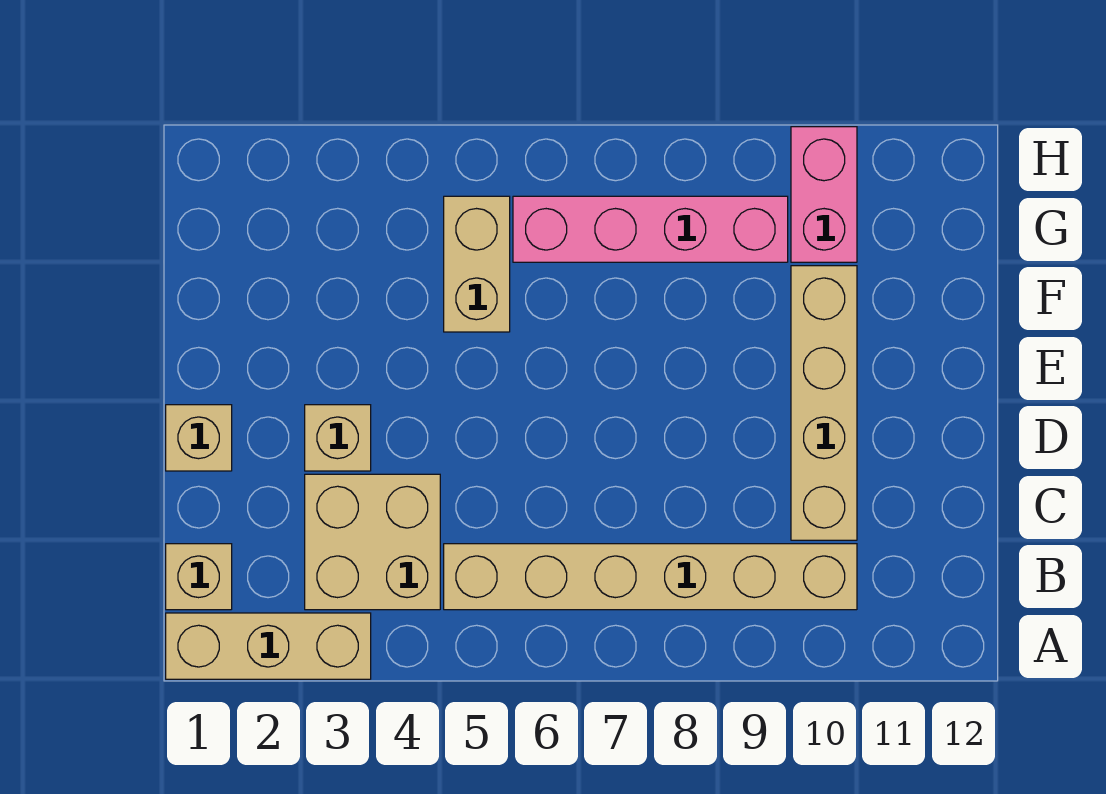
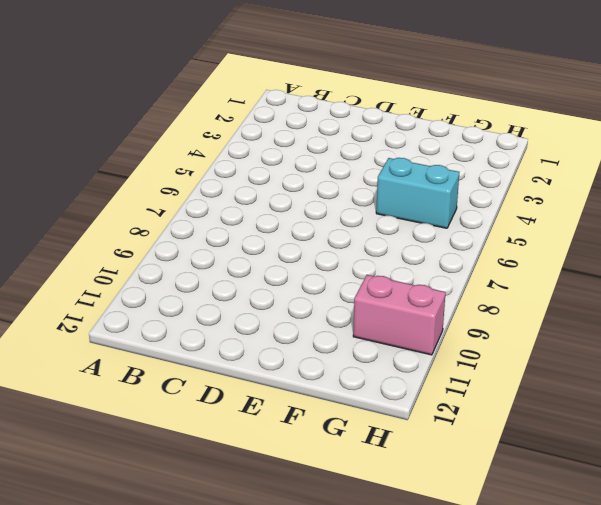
cyan 1x2 brick [376,158,459,228] -> tan 1x2 brick [444,196,510,332]
none -> tan 1x3 brick [166,613,371,679]
none -> tan 1x1 brick [166,544,232,610]

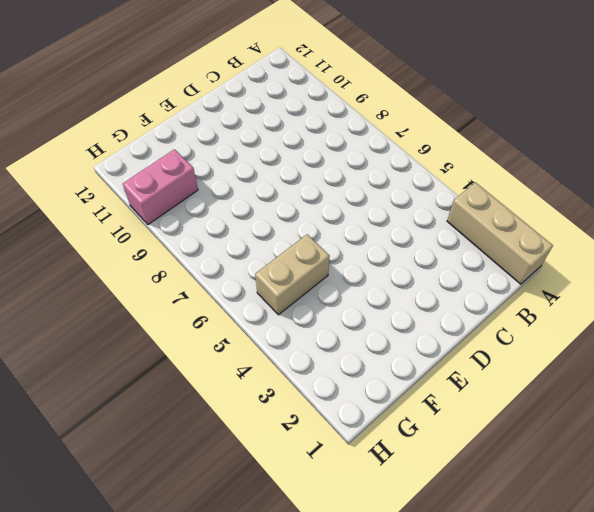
none -> tan 1x1 brick [166,544,232,610]
none -> tan 2x2 brick [305,474,440,610]

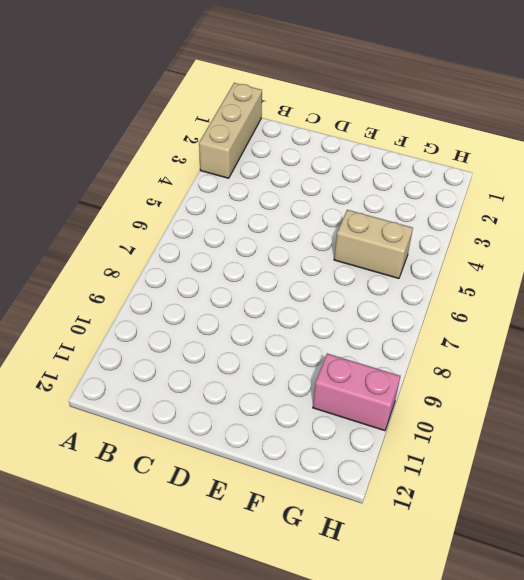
none -> tan 1x1 brick [166,544,232,610]
none -> tan 2x2 brick [305,474,440,610]

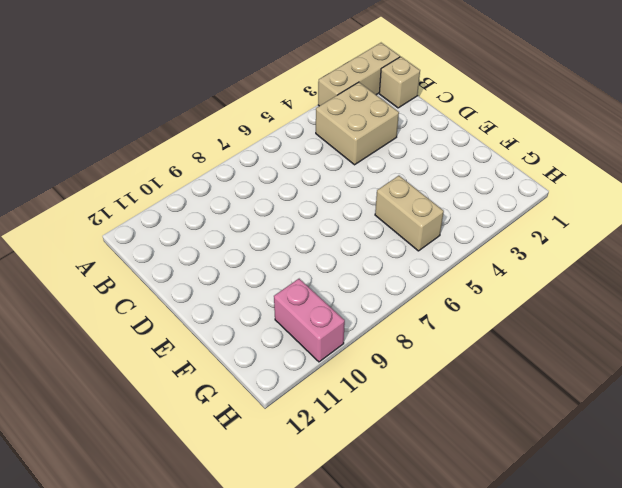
none -> tan 1x6 brick [444,544,857,610]
none -> tan 1x4 brick [791,266,857,540]

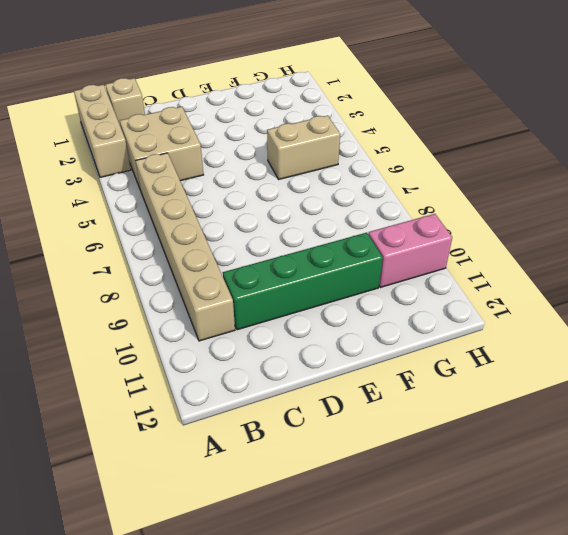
green 1x4 brick [223,233,383,330] -> tan 1x4 brick [791,266,857,540]
none -> tan 1x1 brick [166,405,232,471]
none -> tan 1x1 brick [305,405,371,471]

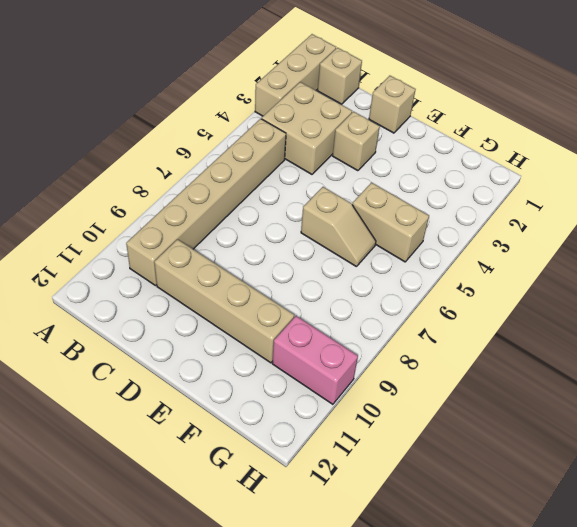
tan 1x2 slope [301,187,376,267] -> none
none -> pink 1x4 brick [513,196,788,262]

